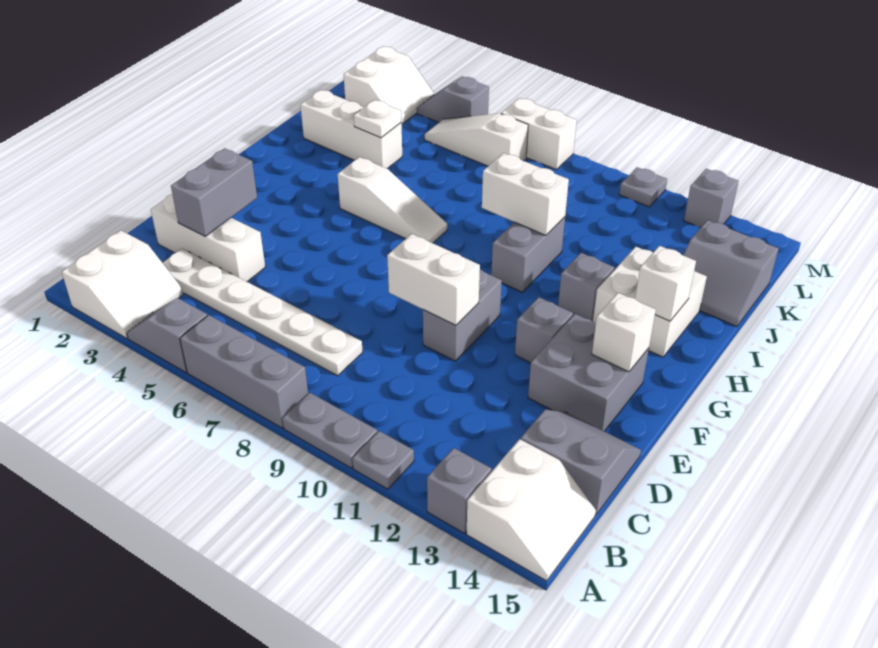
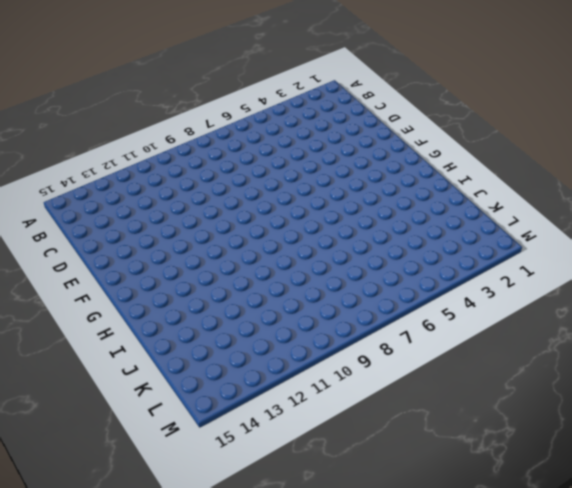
none -> white 2x2 slope [62,230,183,338]
none -> grey 1x2 slope [127,298,207,373]
none -> grey 1x3 brick [180,315,308,428]
none -> grey 1x2 plate [282,392,377,468]

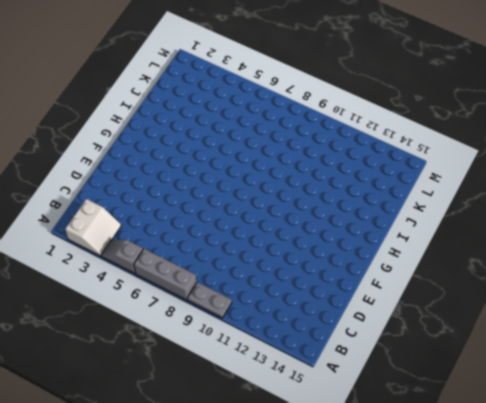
none -> grey 1x1 plate [352,431,414,489]
none -> grey 1x1 brick [427,448,491,533]
none -> white 2x2 slope [466,439,596,581]
none -> white 1x6 plate [163,248,363,376]

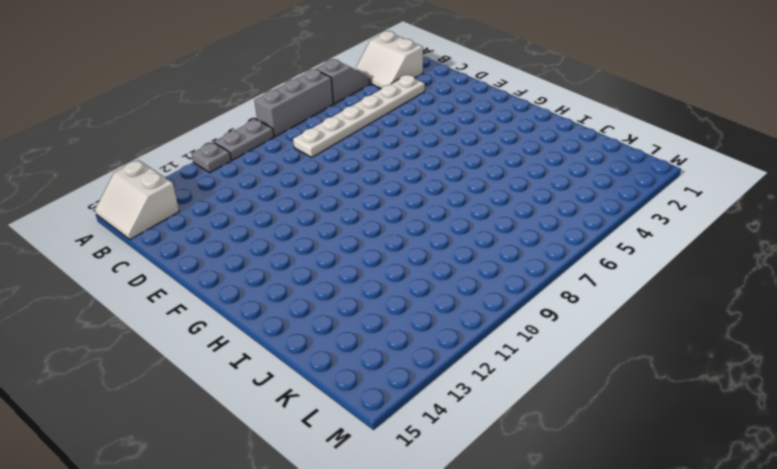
none -> grey 1x1 brick [427,448,491,533]
none -> grey 2x2 slope [521,409,641,515]
none -> white 1x3 brick [151,194,265,282]
none -> grey 1x2 brick [423,270,502,361]

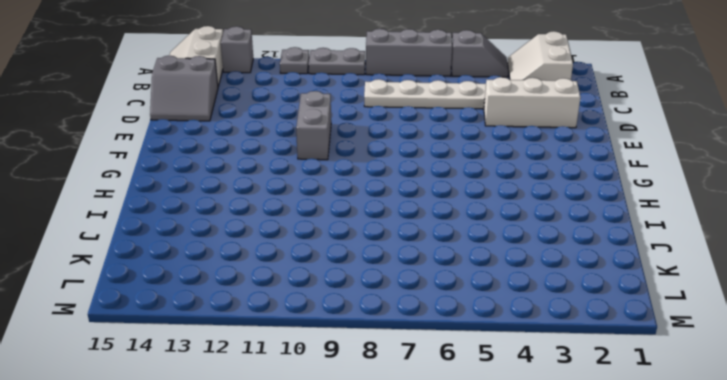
none -> grey 2x2 brick [528,314,649,431]
none -> grey 1x1 brick [515,297,573,363]
none -> white 1x3 slope [338,157,447,243]
none -> grey 1x2 brick [491,217,565,292]

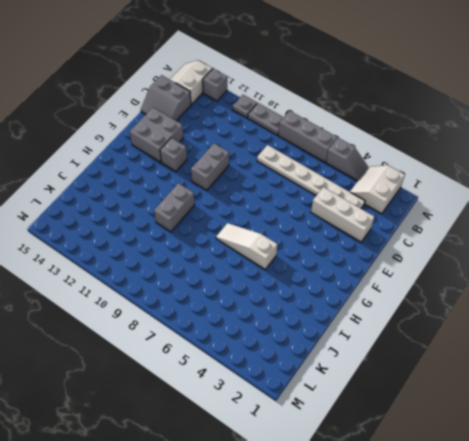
none -> grey 1x1 brick [558,253,614,322]
none -> white 2x2 brick [593,247,707,357]
none -> white 1x3 brick [300,90,402,169]
none -> grey 2x2 slope [683,220,779,327]

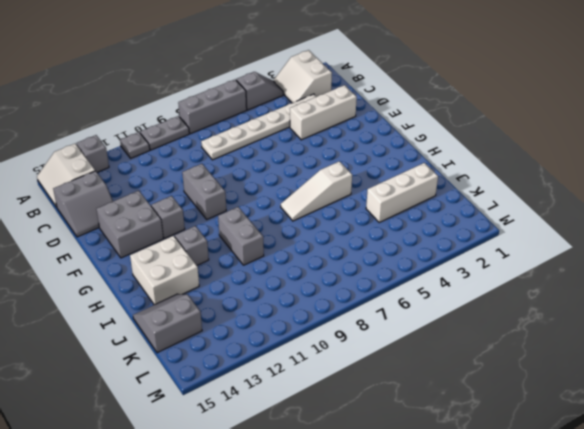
none -> white 2x2 slope [344,47,434,124]
none -> white 1x3 slope [425,113,528,166]
none -> grey 1x2 slope [417,77,489,122]
none -> white 1x2 brick [501,98,577,170]

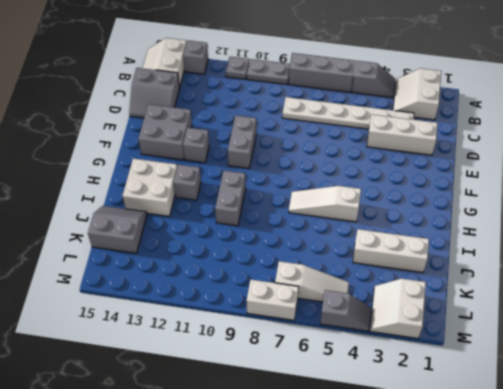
none -> grey 1x1 plate [619,167,667,207]
none -> grey 1x1 brick [684,169,739,228]
none -> grey 1x2 brick [171,148,257,236]
none -> white 1x2 brick [387,234,480,325]

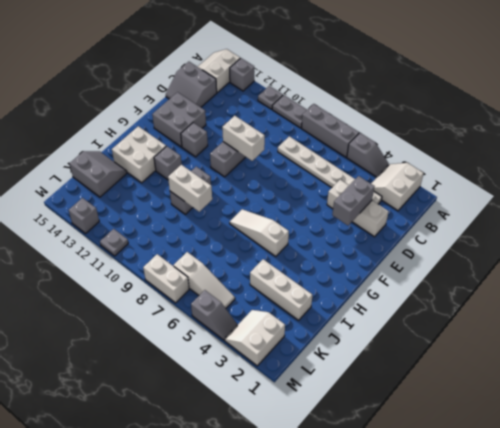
none -> white 1x1 brick [592,293,656,372]
none -> white 1x1 brick [635,246,696,321]
none -> white 1x1 plate [354,100,401,138]

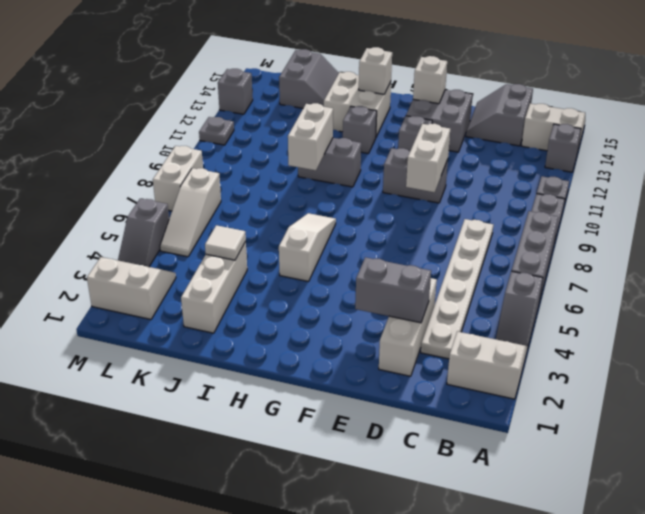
white 1x1 tile [205,225,246,260] -> white 1x1 plate [354,100,401,138]

